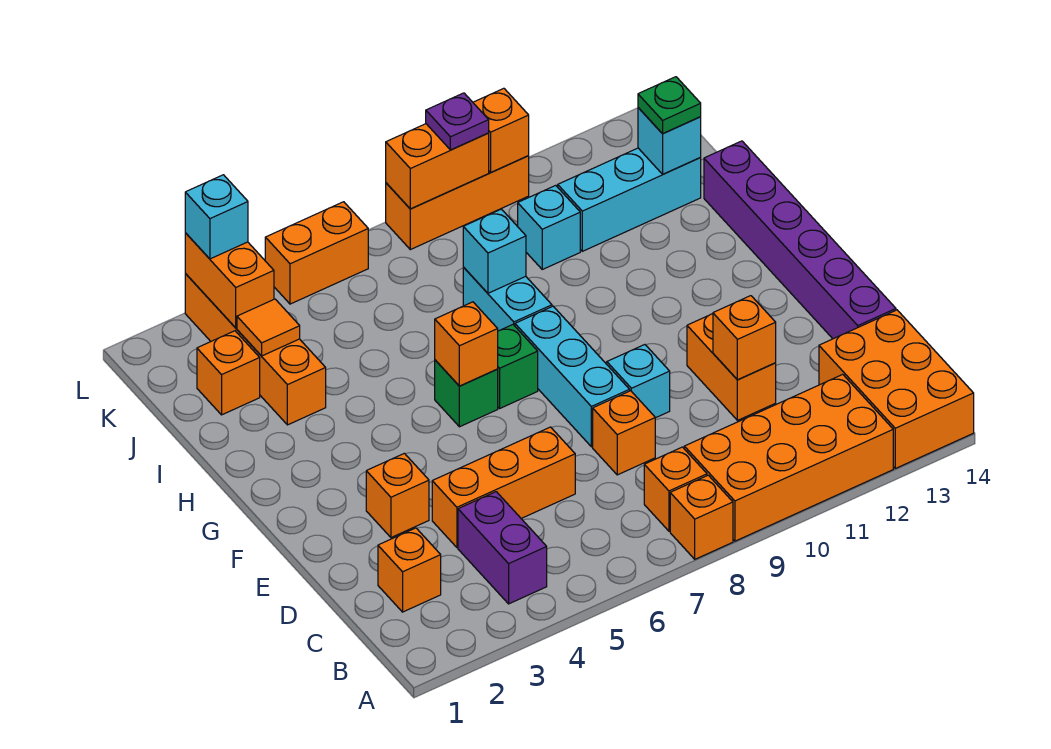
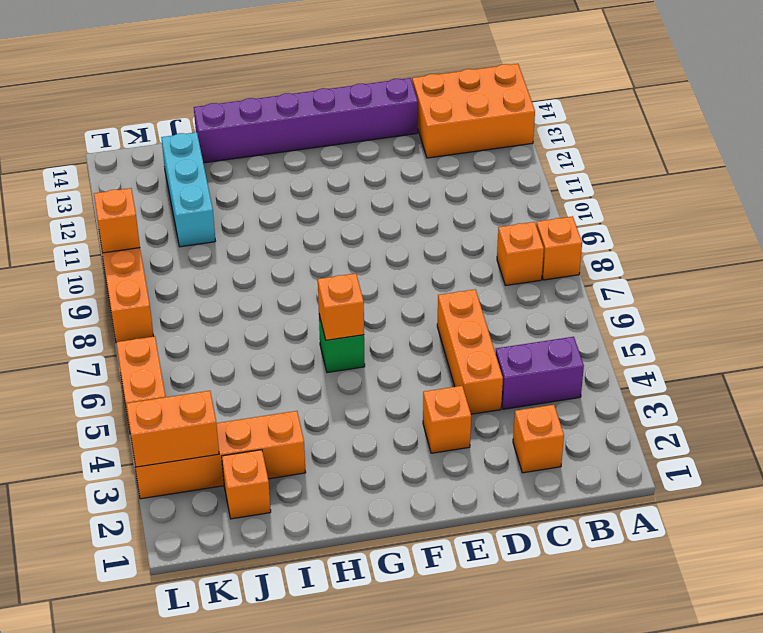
none -> orange 2x4 brick [684,374,893,541]
none -> orange 1x1 brick [593,391,655,475]
none -> orange 1x2 brick [687,314,776,420]
none -> cyan 1x3 brick [515,306,630,447]

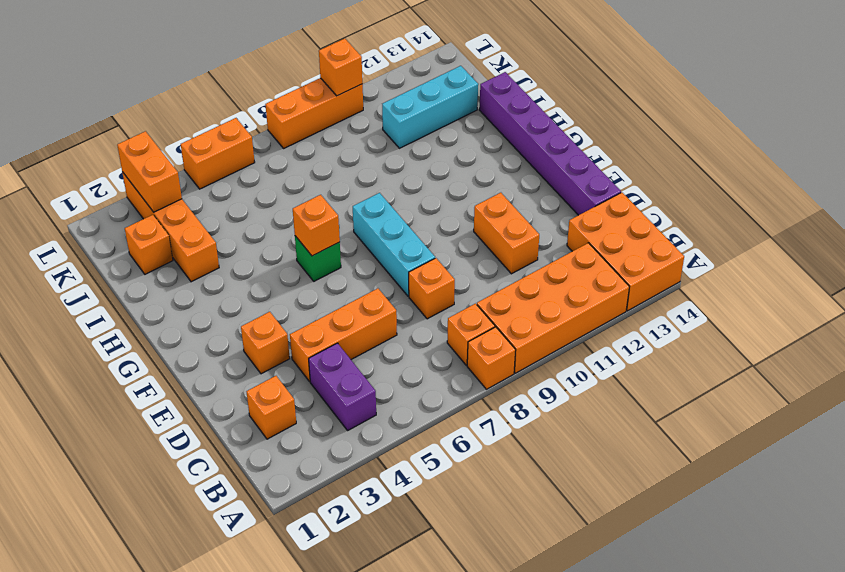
none -> cyan 1x1 brick [607,345,670,418]
none -> green 1x1 brick [497,325,538,408]
none -> cyan 1x2 brick [463,267,552,331]
none -> cyan 1x1 brick [518,185,580,269]

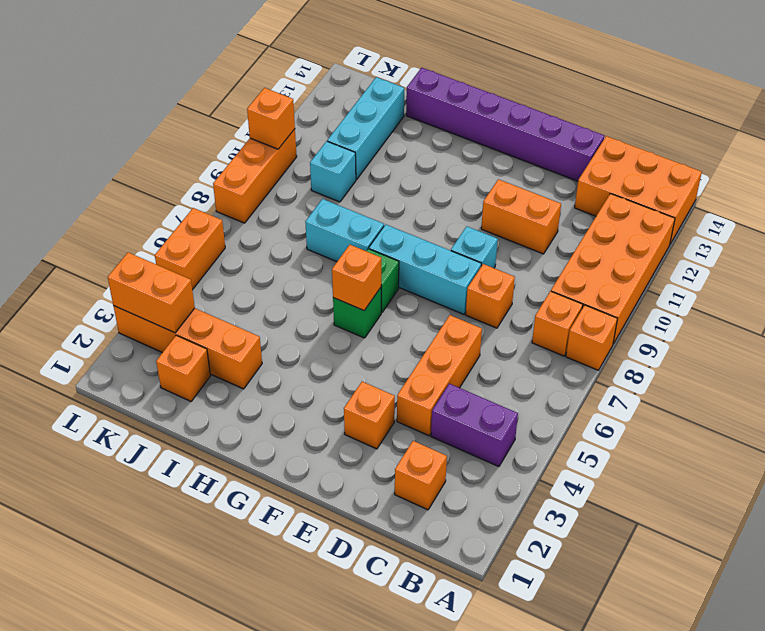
none -> orange 1x1 brick [713,296,776,380]
none -> cyan 1x1 brick [463,209,526,293]
none -> orange 1x1 tile [237,299,300,356]
none -> cyan 1x1 brick [638,108,701,174]

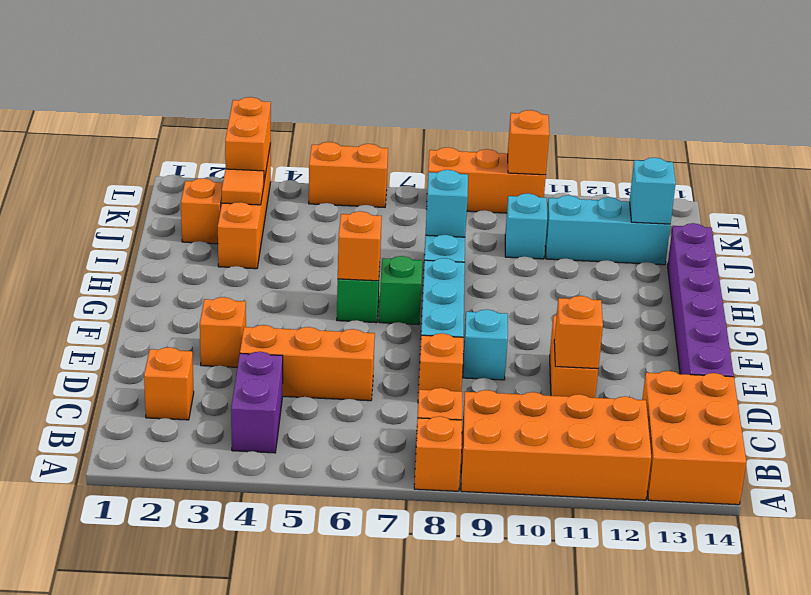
none -> orange 1x2 brick [386,124,489,209]
none -> green 1x1 plate [638,77,701,134]
none -> cyan 1x1 brick [185,175,248,259]
none -> purple 1x1 plate [426,93,489,150]

